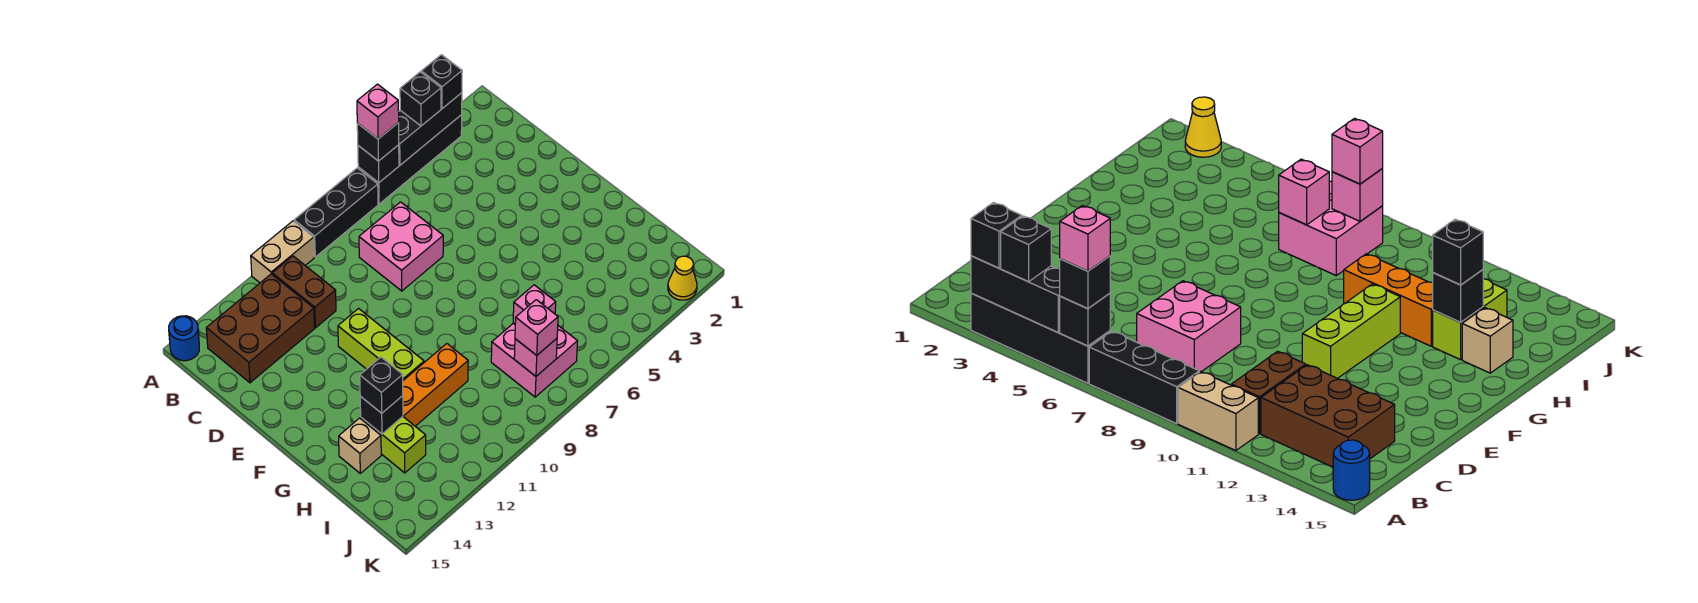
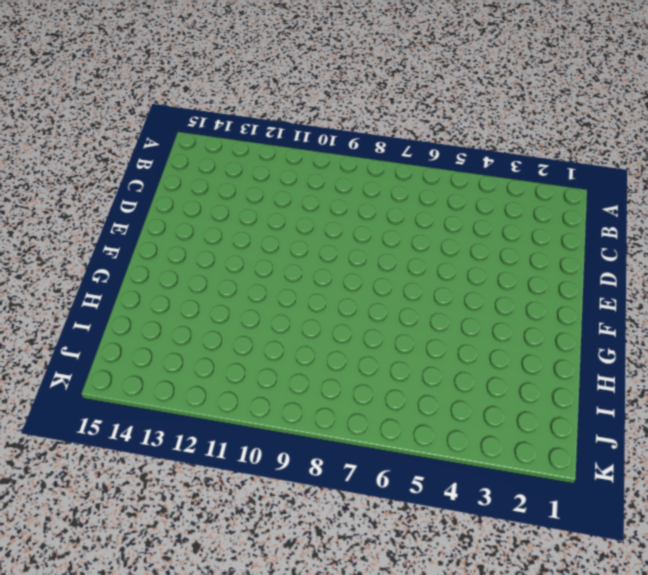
none -> black 1x4 brick [358,115,462,204]
none -> black 1x3 brick [294,168,378,257]
none -> tan 1x2 brick [251,221,314,283]

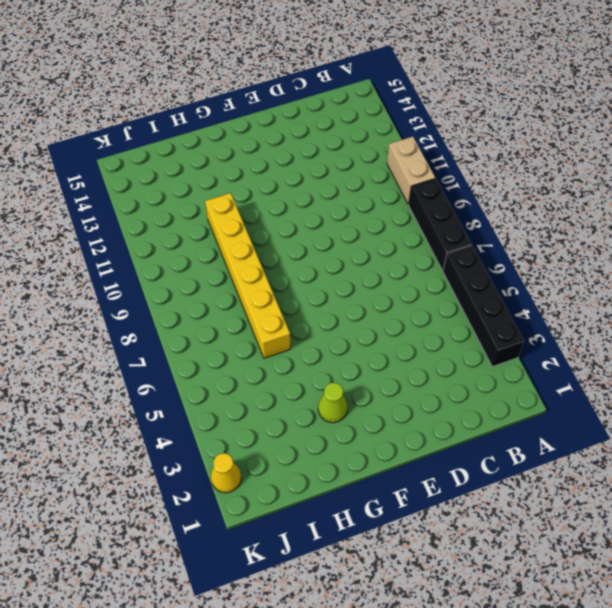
lime 1x1 cone [318,383,347,423] -> none
yellow 1x6 brick [205,193,291,358] -> orange 1x3 brick [403,344,468,426]
none -> blue 1x1 round brick [169,316,199,361]
none -> brown 1x2 brick [272,256,336,328]
none -> brown 2x3 brick [206,274,315,383]

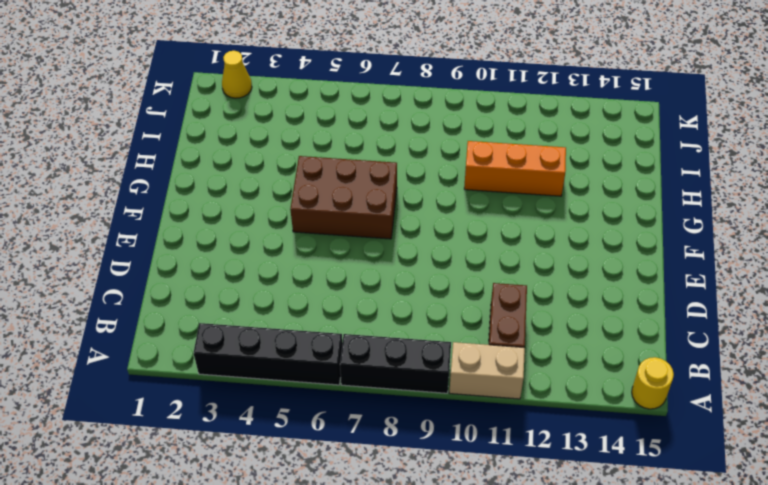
yellow 1x1 round brick [632,357,674,409] -> blue 1x1 round brick [169,316,199,361]
brown 2x3 brick [290,156,397,239] -> brown 2x3 brick moved to [206,274,315,383]
none -> pink 2x2 brick [359,202,443,291]
none -> lime 1x3 brick [338,309,424,380]
none -> lime 1x2 brick [361,417,426,473]

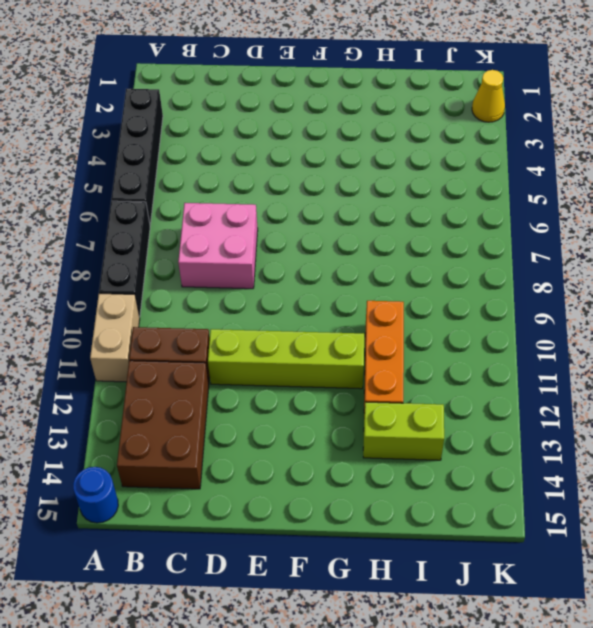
lime 1x4 brick [208,329,364,389] -> lime 1x3 brick [338,309,424,380]
none -> tan 1x1 brick [339,418,381,473]
none -> pink 2x2 brick [491,323,578,397]
none -> black 1x3 brick [398,93,462,165]

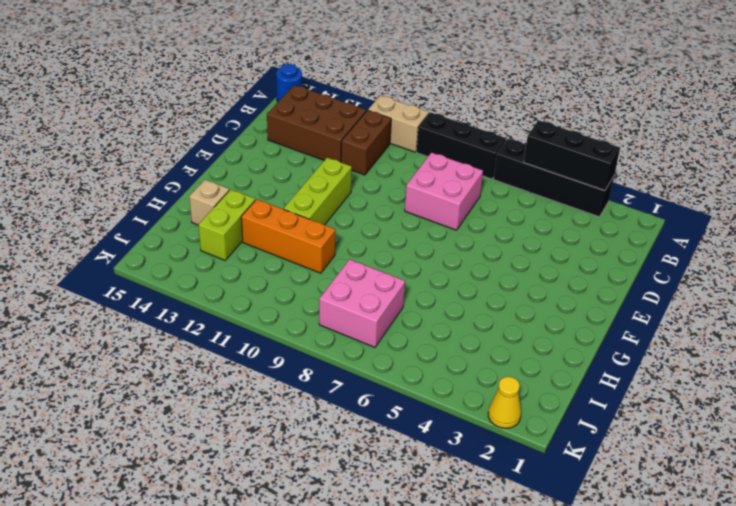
none -> black 1x1 brick [358,145,399,183]
none -> black 1x1 brick [360,396,403,434]
none -> pink 1x1 brick [513,285,556,324]

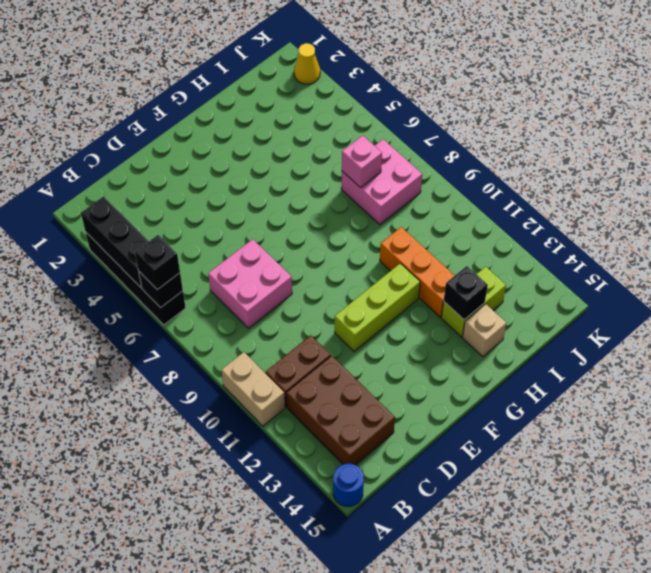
none -> black 1x3 brick [294,168,378,257]
none -> pink 1x1 brick [514,339,557,376]
none -> black 1x1 brick [421,55,462,108]

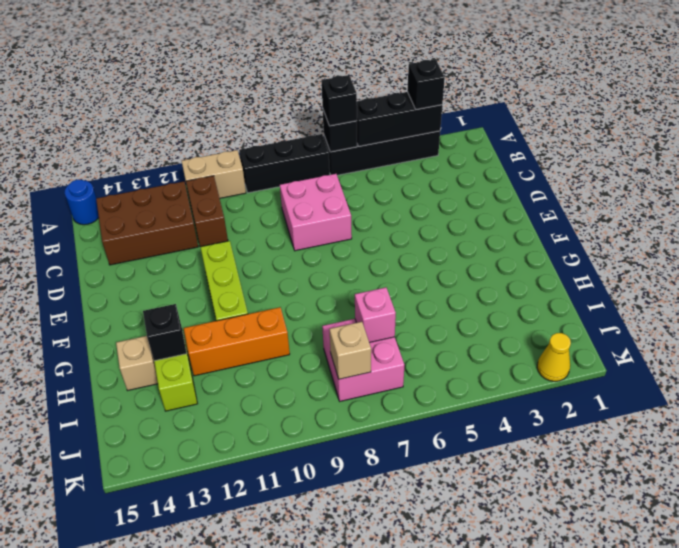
tan 1x1 brick [329,322,371,379] -> pink 1x1 brick [514,339,557,376]
none -> black 1x1 brick [400,72,441,126]
none -> black 1x1 brick [360,357,403,413]
none -> pink 1x1 brick [515,300,558,355]

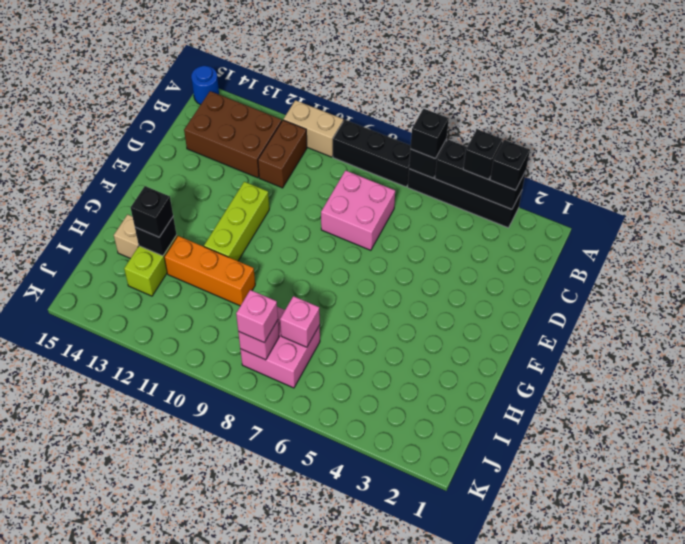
none -> yellow 1x1 cone [668,256,697,300]
none -> pink 1x1 brick [357,84,399,139]

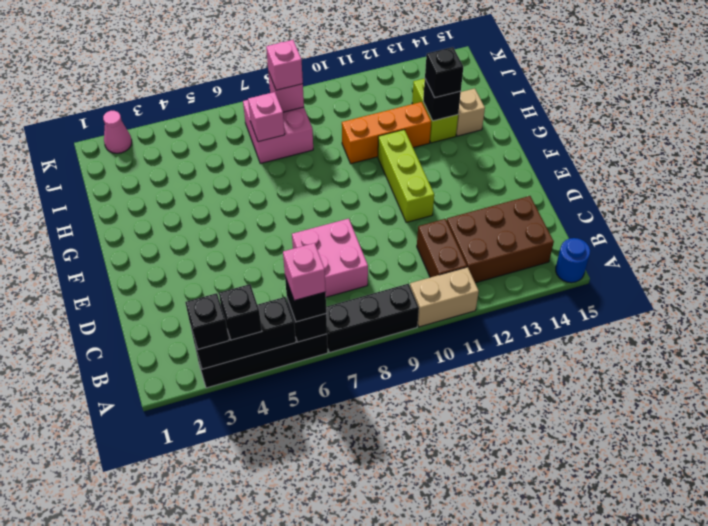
pink 1x1 cone [103,111,132,153] -> yellow 1x1 cone [668,256,697,300]

